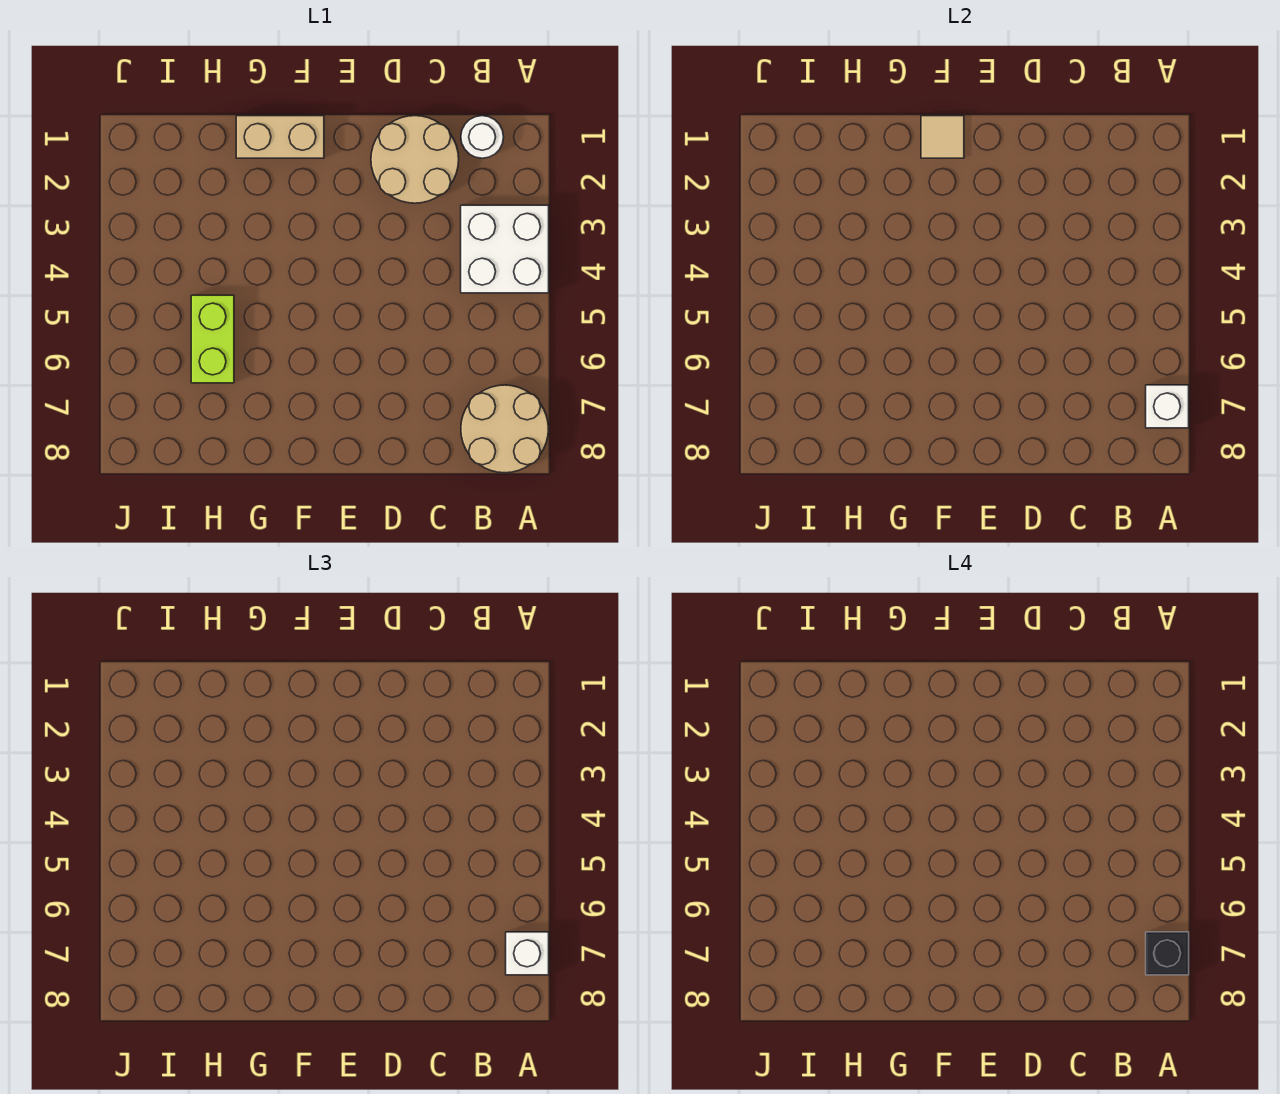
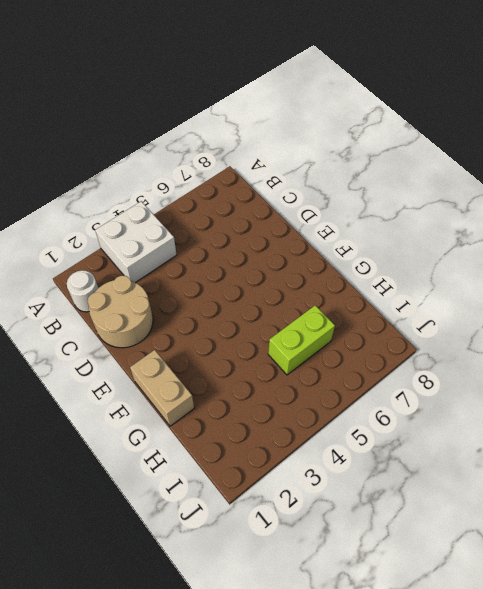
none -> tan 2x2 round brick [461,385,548,473]
none -> white 1x1 brick [1146,385,1189,428]

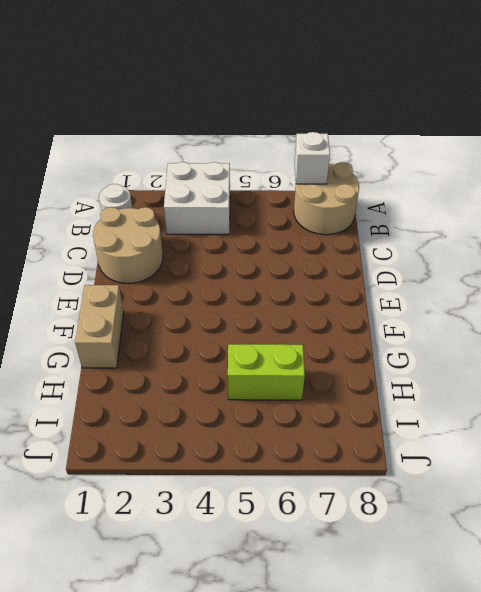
none -> tan 1x1 tile [921,116,964,158]
none -> white 1x1 brick [506,932,549,975]

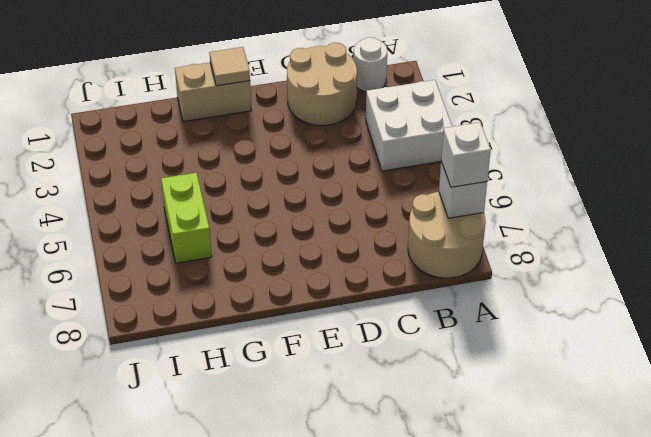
none -> black 1x1 brick [1146,932,1189,975]

